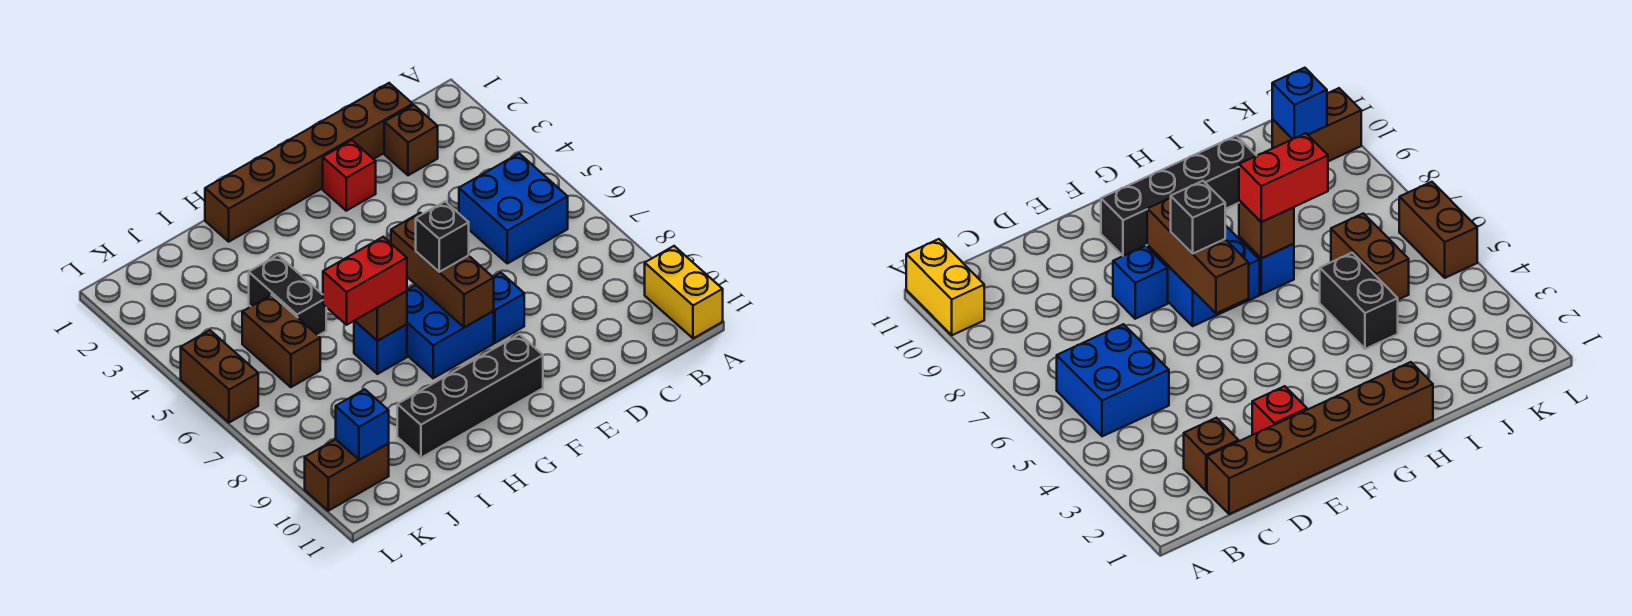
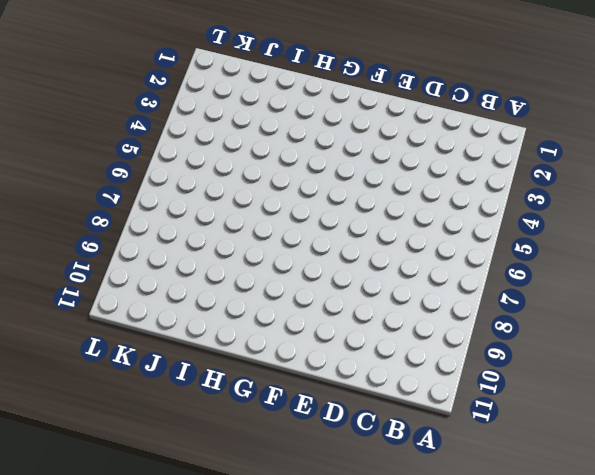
none -> yellow 1x2 brick [645,246,723,338]
none -> blue 2x2 brick [459,153,568,263]
none -> brown 1x6 brick [205,83,413,242]

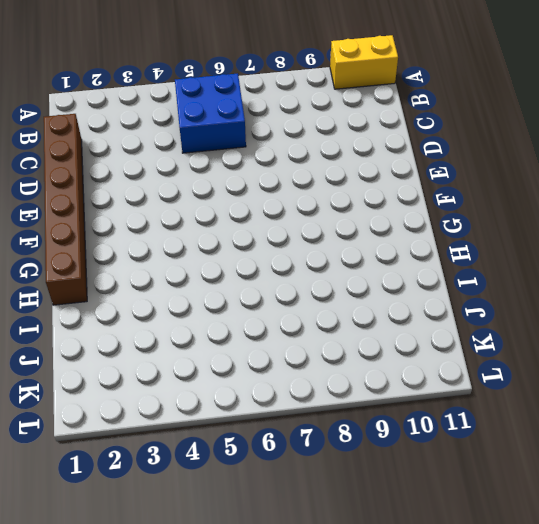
none -> brown 1x1 brick [384,105,438,175]
none -> red 1x1 brick [323,140,376,211]
none -> blue 1x1 brick [493,273,524,343]

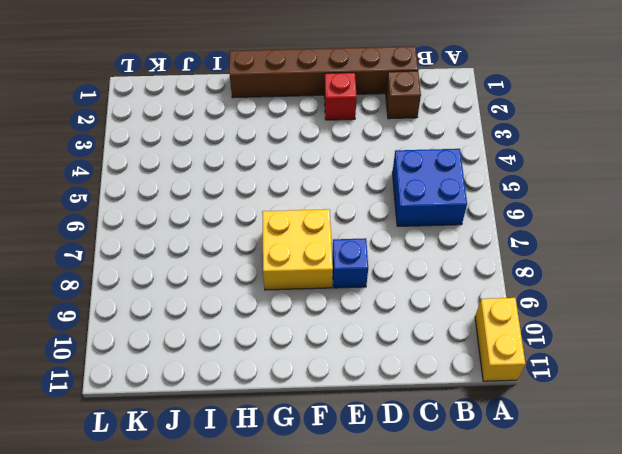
yellow 2x2 brick [262,209,333,290] -> blue 2x2 brick [407,285,494,378]
none -> black 1x4 brick [397,334,543,458]
none -> blue 1x1 brick [354,321,407,374]
none -> black 1x2 brick [249,255,326,335]

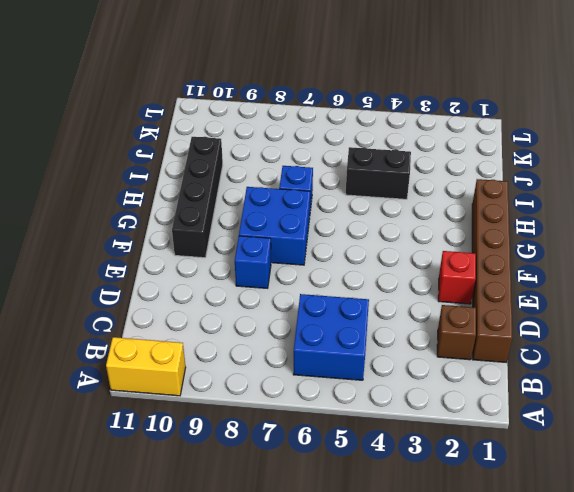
none -> brown 1x2 brick [242,295,320,387]
none -> brown 1x2 brick [305,439,389,511]
none -> brown 1x2 brick [181,330,258,423]

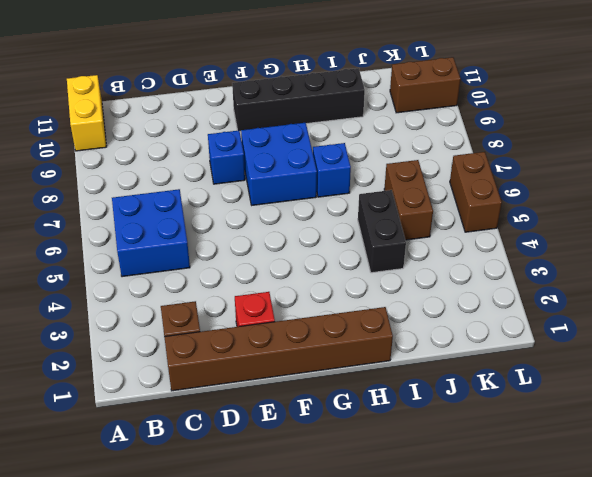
none -> brown 1x3 brick [391,213,494,327]
none -> brown 1x1 brick [355,291,407,341]
none -> blue 1x1 brick [336,389,389,460]

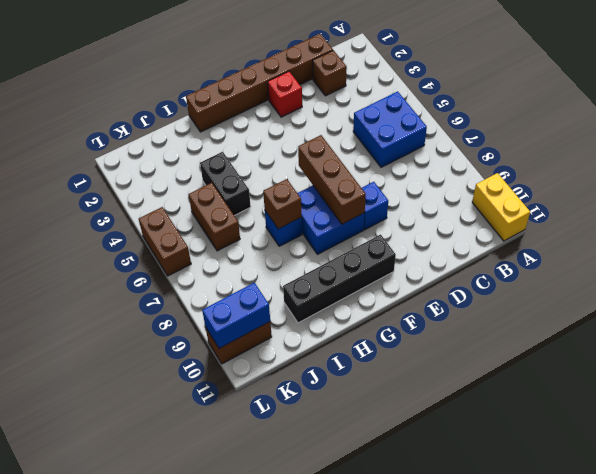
blue 1x2 brick [202,282,270,348] -> blue 1x1 brick [336,389,389,460]
none -> black 1x1 brick [416,202,469,272]
none -> red 1x2 brick [323,237,407,325]

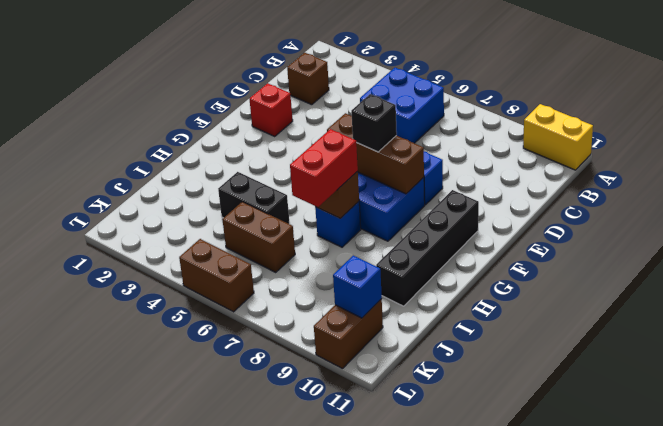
none -> brown 1x6 brick [205,83,413,242]

